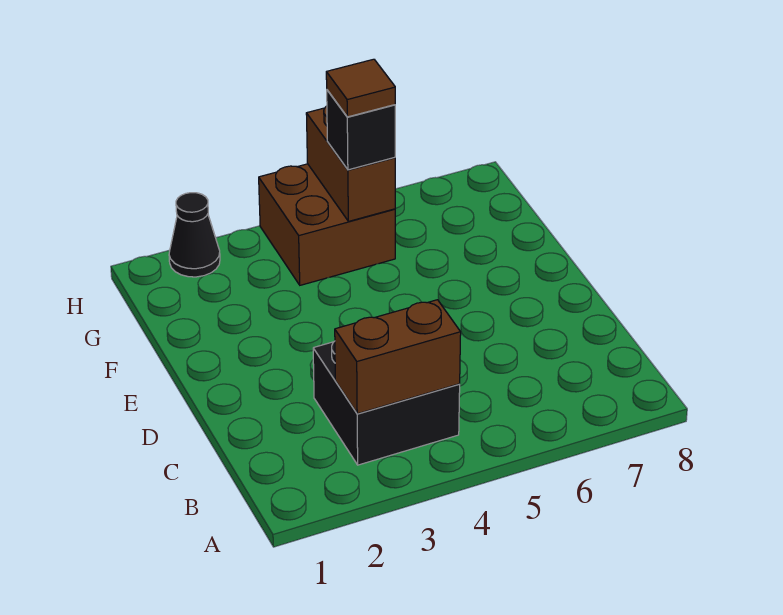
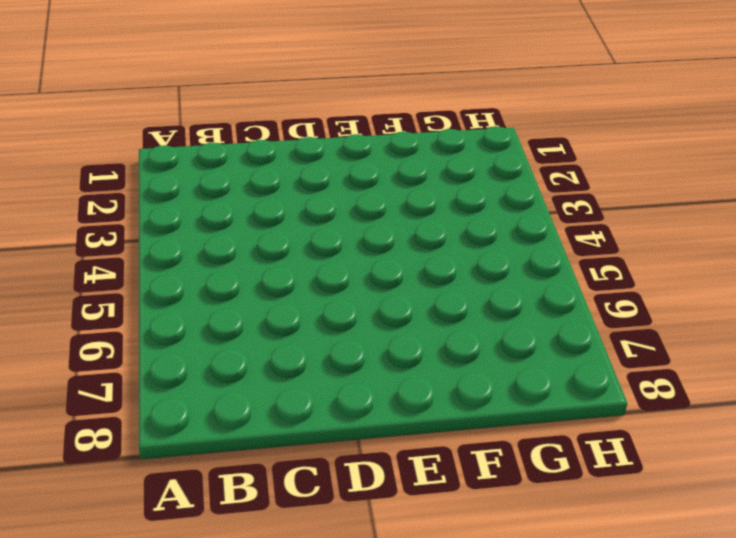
none -> black 2x2 brick [313,341,460,465]
none -> brown 2x2 brick [259,164,395,285]

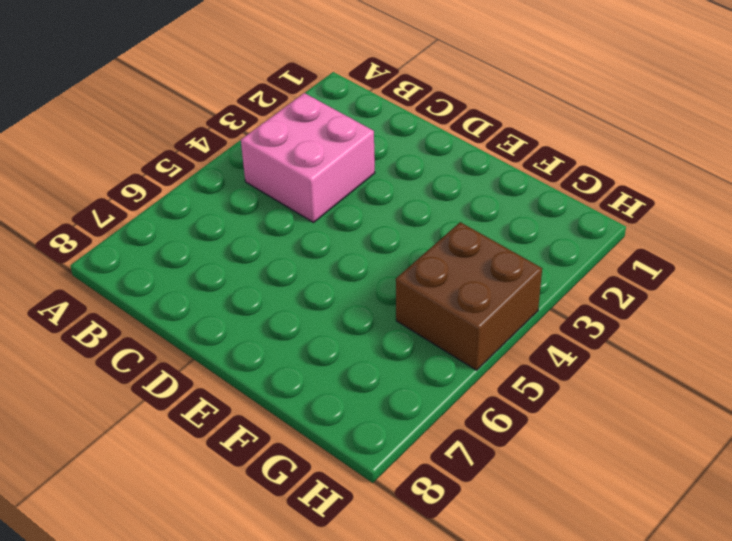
pink 2x2 brick [241,93,375,222] -> black 2x2 brick [313,341,460,465]
none -> black 1x1 cone [169,193,220,277]
none -> brown 1x2 brick [335,300,461,414]

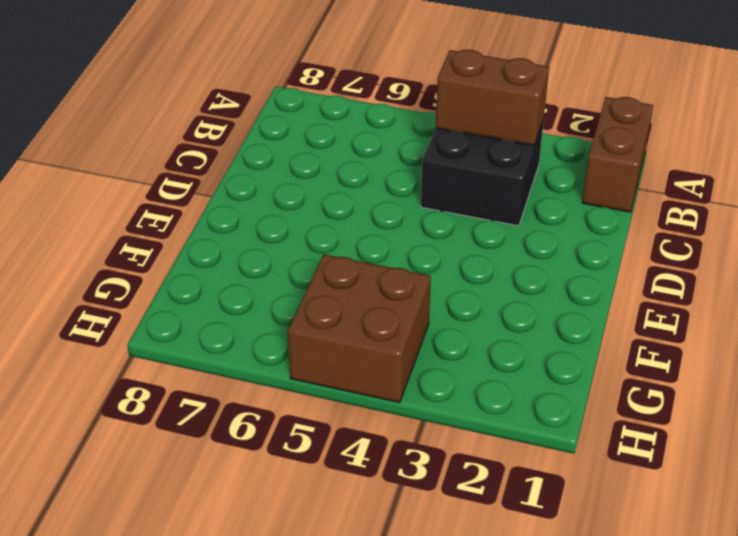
brown 1x2 brick [582,97,653,212] -> brown 1x2 brick moved to [306,106,395,221]
none -> black 1x1 cone [169,193,220,277]
none -> black 1x1 brick [327,90,395,170]

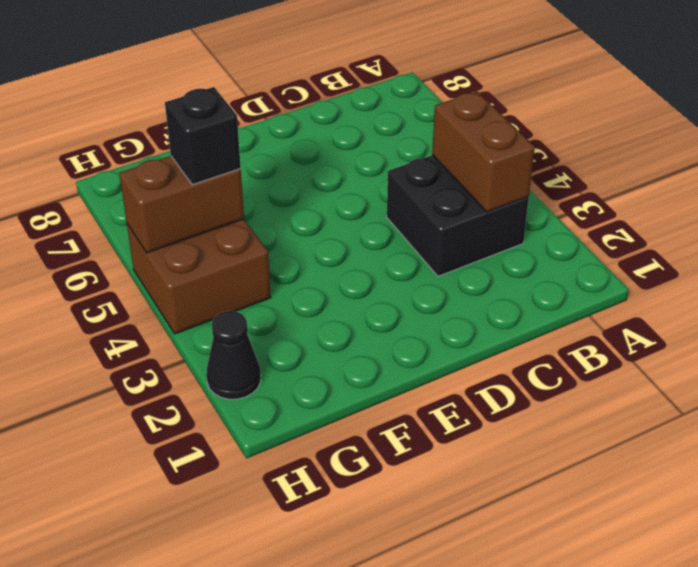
none -> brown 1x1 tile [326,59,395,117]

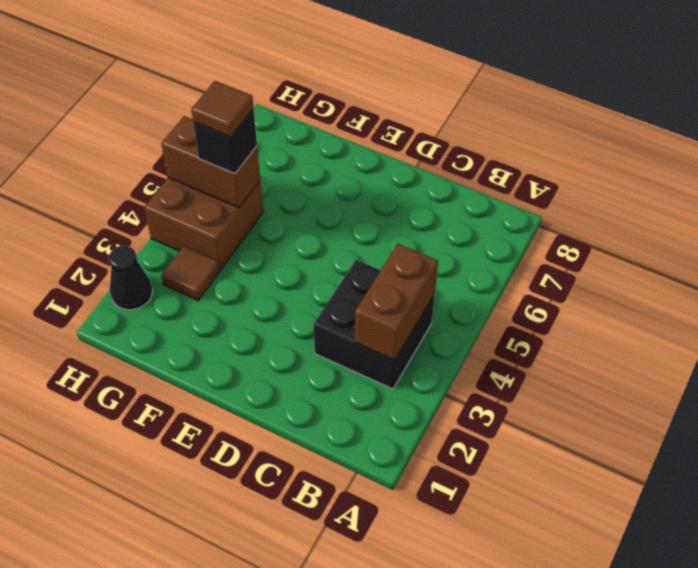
brown 1x1 tile [161,246,220,300] -> none

